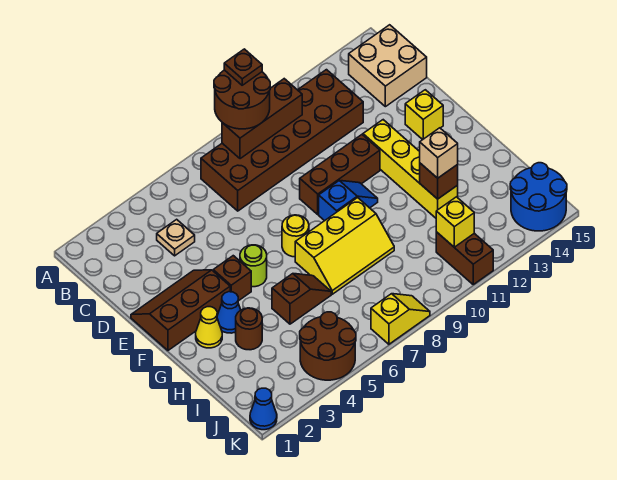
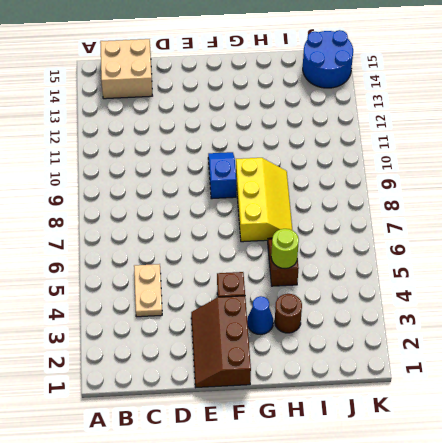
tan 1x2 plate [134,264,162,317] -> tan 1x1 plate [157,219,195,256]
lime 1x1 round brick [271,229,299,269] -> lime 1x1 round brick moved to [240,245,267,287]
none -> brown 2x6 brick [201,70,363,211]
none -> brown 1x3 brick [300,135,380,214]
none -> yellow 1x4 brick [363,120,458,218]

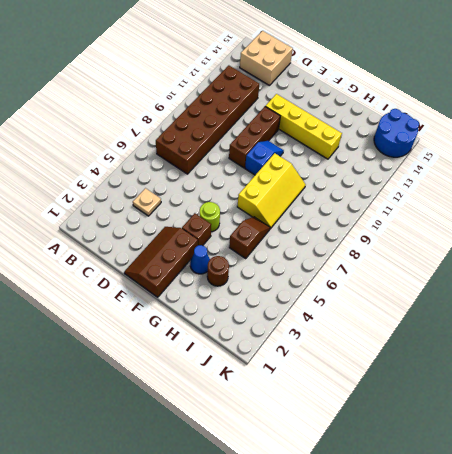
none -> yellow 1x1 brick [405,90,443,140]
none -> yellow 1x1 round brick [282,215,309,257]
none -> yellow 1x1 cone [196,307,222,348]

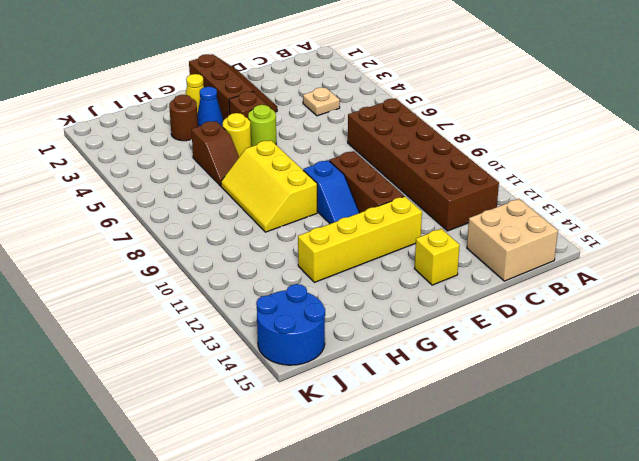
yellow 1x1 round brick [223,113,251,157] -> yellow 1x1 round brick moved to [282,215,309,257]
none -> brown 2x2 round brick [300,312,356,380]
none -> brown 1x2 brick [436,232,493,284]
none -> blue 1x1 cone [250,388,277,430]

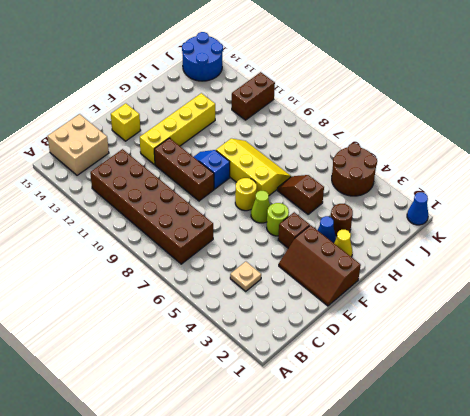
lime 1x1 cone [251,191,270,223] -> none
none -> yellow 1x2 slope [371,294,430,344]
none -> brown 1x3 brick [222,79,302,159]
none -> brown 1x1 brick [420,163,458,199]

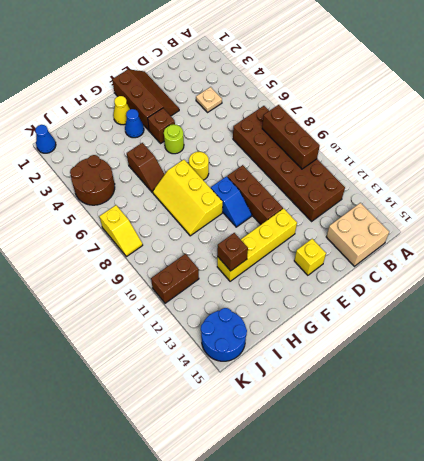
none -> brown 1x1 round brick [236,308,262,350]
none -> yellow 1x1 brick [436,197,474,247]
none -> brown 2x2 round brick [214,70,270,129]

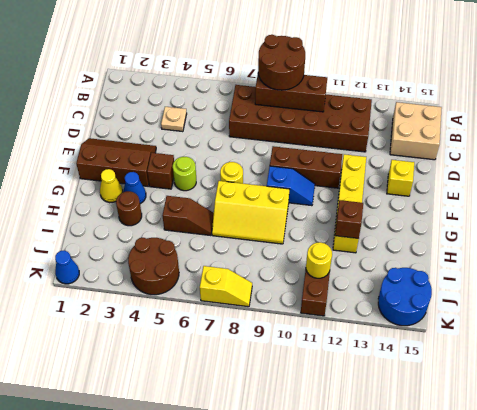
yellow 1x1 round brick [306,242,332,278] -> yellow 1x1 brick [436,197,474,247]
none -> tan 1x1 brick [420,128,458,178]
none -> brown 1x1 plate [224,49,262,85]

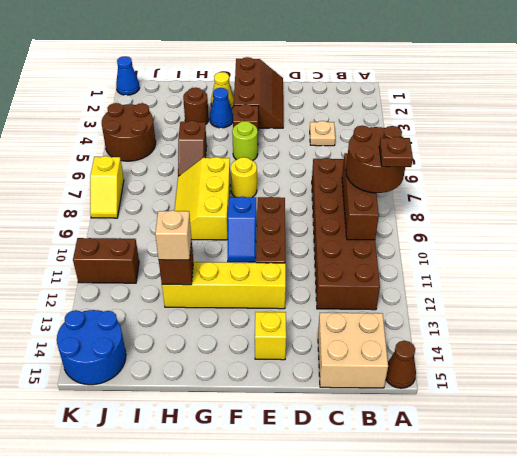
brown 1x1 cone [386,341,416,388] -> none
none -> yellow 1x1 brick [436,197,474,247]

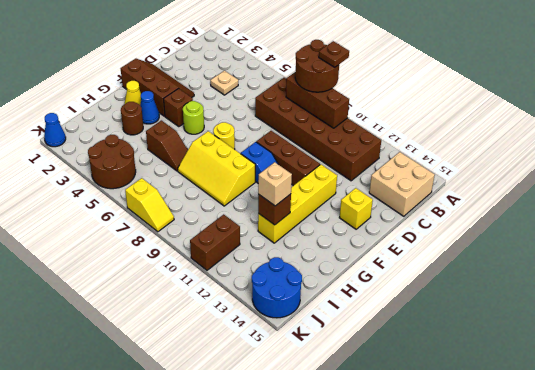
none -> yellow 1x1 brick [436,197,474,247]

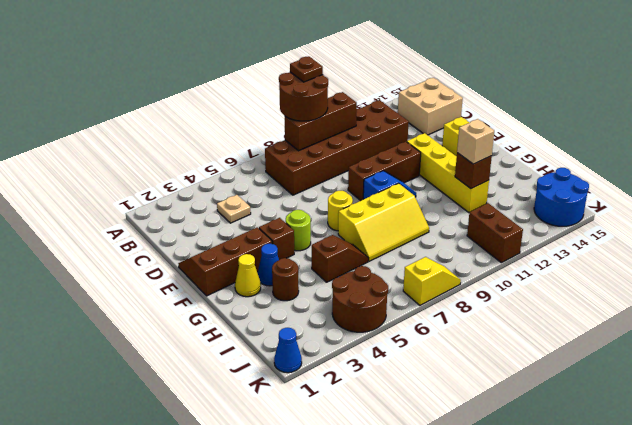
none -> yellow 1x1 brick [436,197,474,247]

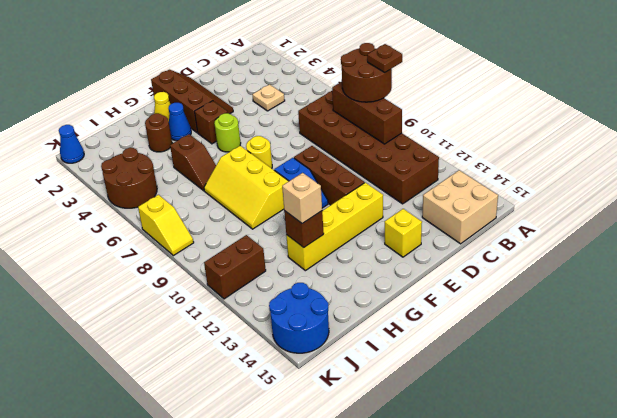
none -> yellow 1x1 brick [436,197,474,247]

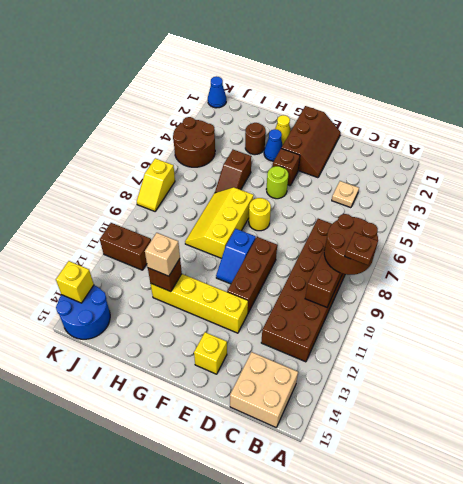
yellow 1x1 brick [56,261,94,303] -> yellow 1x1 brick moved to [436,197,474,247]

